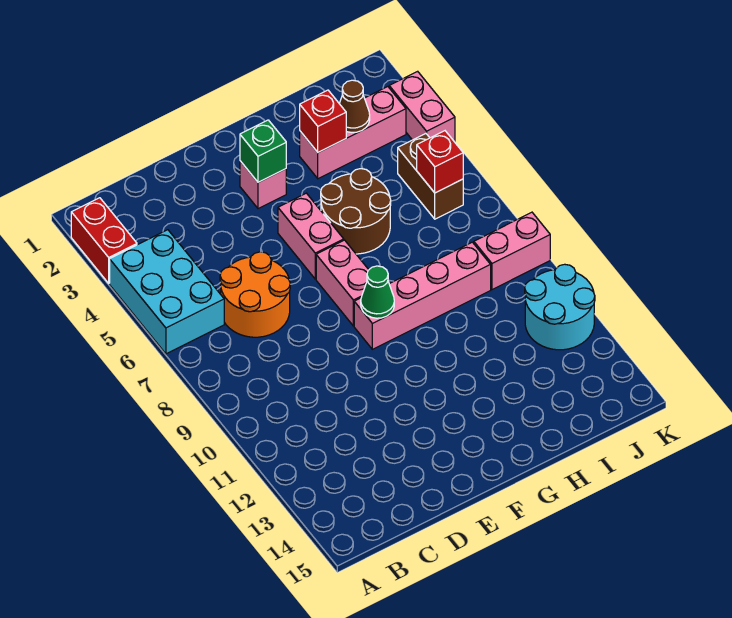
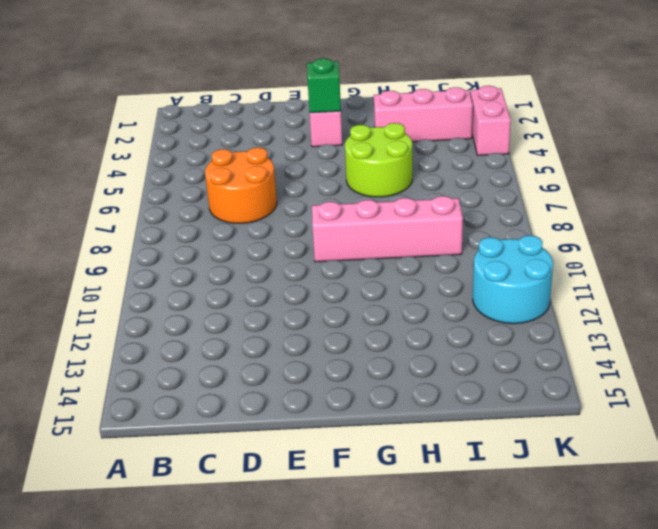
lime 2x2 round brick [345,123,412,197] -> brown 2x2 round brick [321,169,391,254]
none -> red 1x2 brick [71,198,137,283]
none -> cyan 2x3 brick [110,230,224,354]
none -> pink 1x2 brick [278,193,344,279]

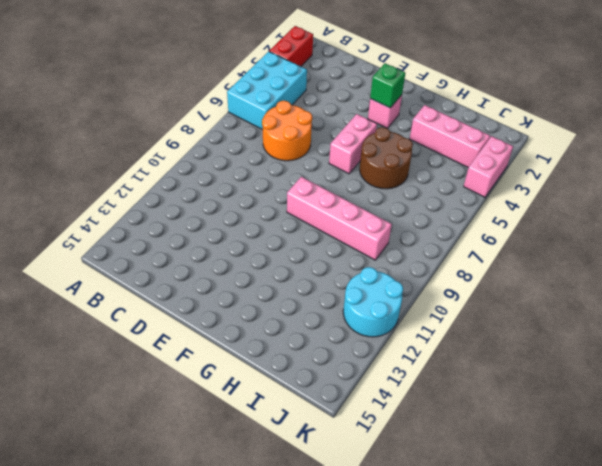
none -> pink 1x2 brick [316,240,369,326]
none -> brown 1x2 brick [398,134,463,219]
none -> pink 1x2 brick [474,212,550,290]

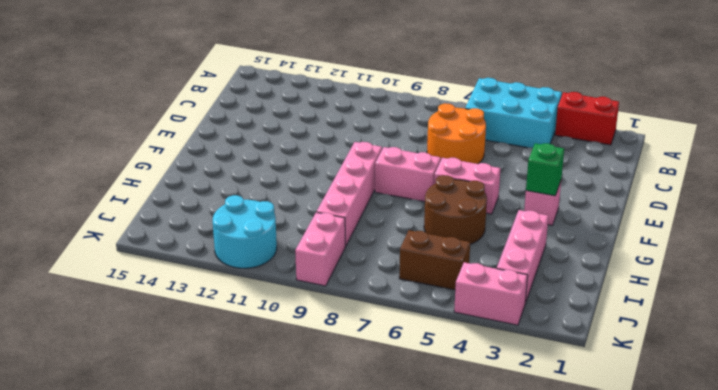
none -> green 1x1 cone [361,266,394,318]
none -> red 1x1 brick [300,90,346,152]
none -> brown 1x1 cone [339,80,370,132]

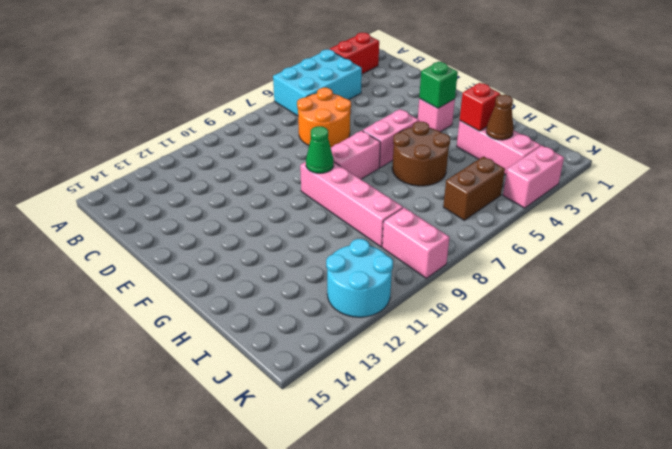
none -> red 1x1 brick [417,131,463,193]

